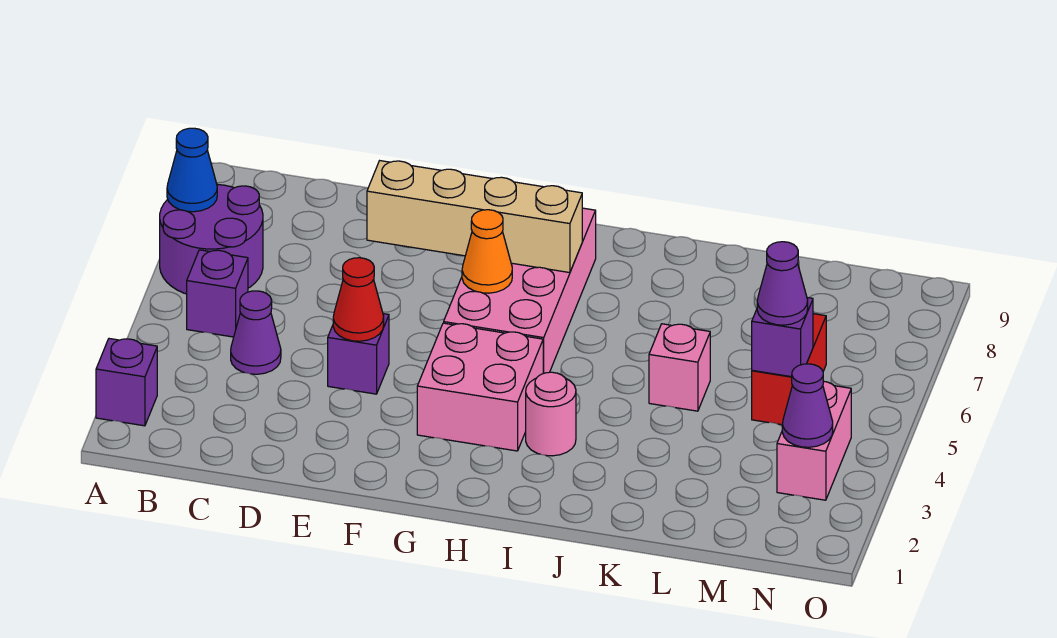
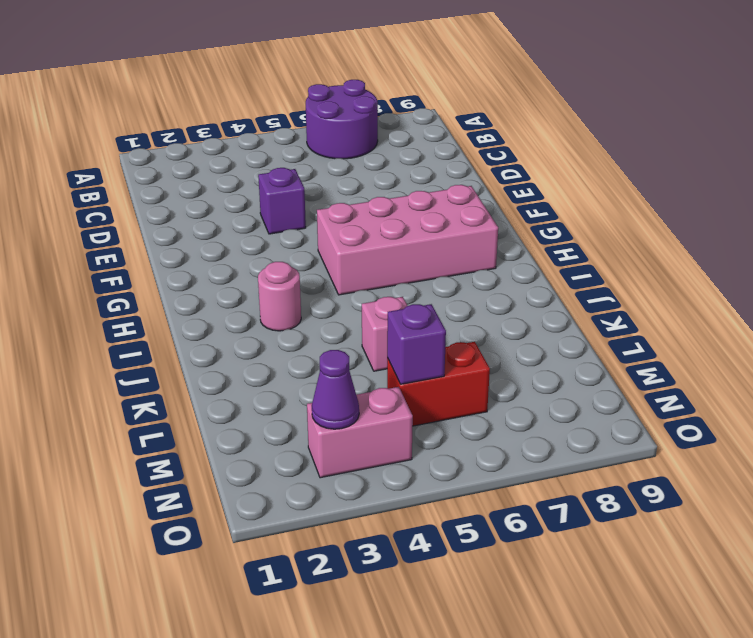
none -> purple 1x1 brick [96,339,157,426]
none -> purple 1x1 brick [187,250,248,337]
none -> purple 1x1 cone [231,291,281,374]

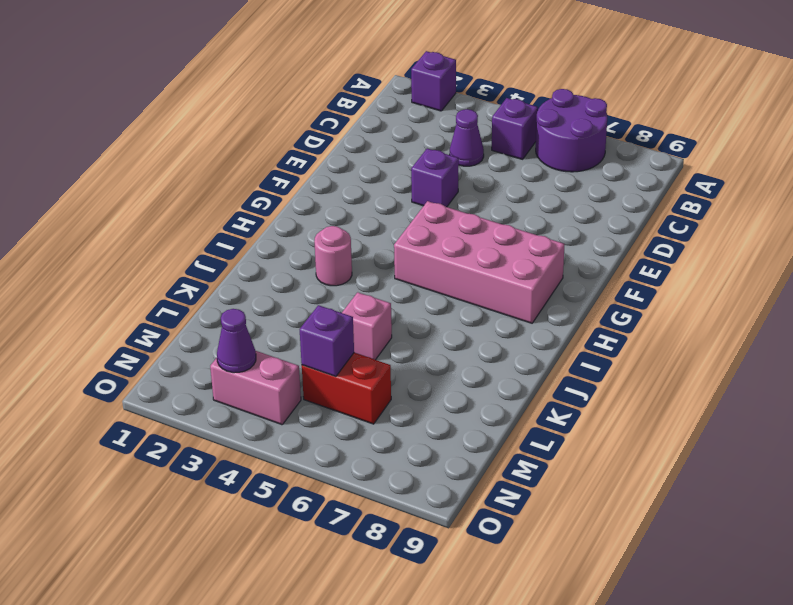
none -> pink 2x2 brick [417,323,543,451]
none -> blue 1x1 cone [167,128,217,212]
none -> red 1x1 cone [333,258,384,341]

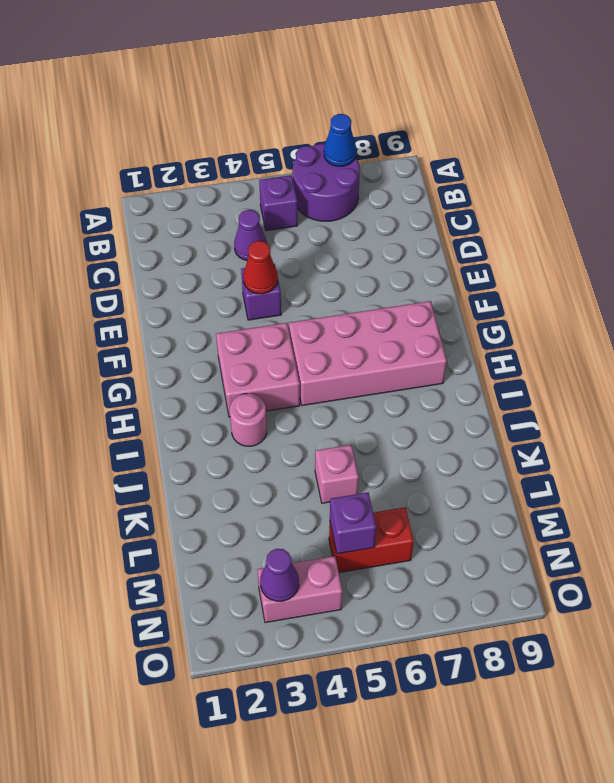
none -> purple 1x1 brick [96,339,157,426]
none -> tan 1x4 brick [367,161,582,273]
none -> orange 1x1 cone [462,210,512,293]

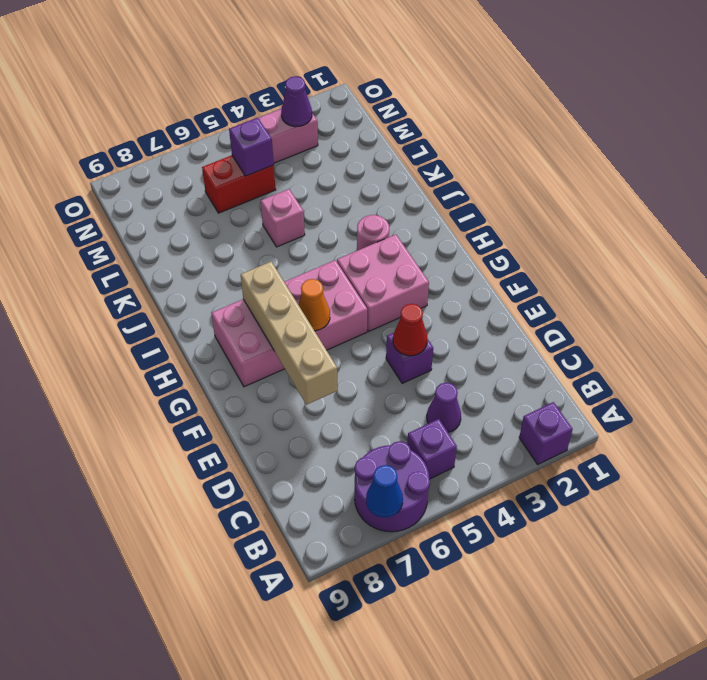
none -> purple 1x1 cone [757,242,808,325]

